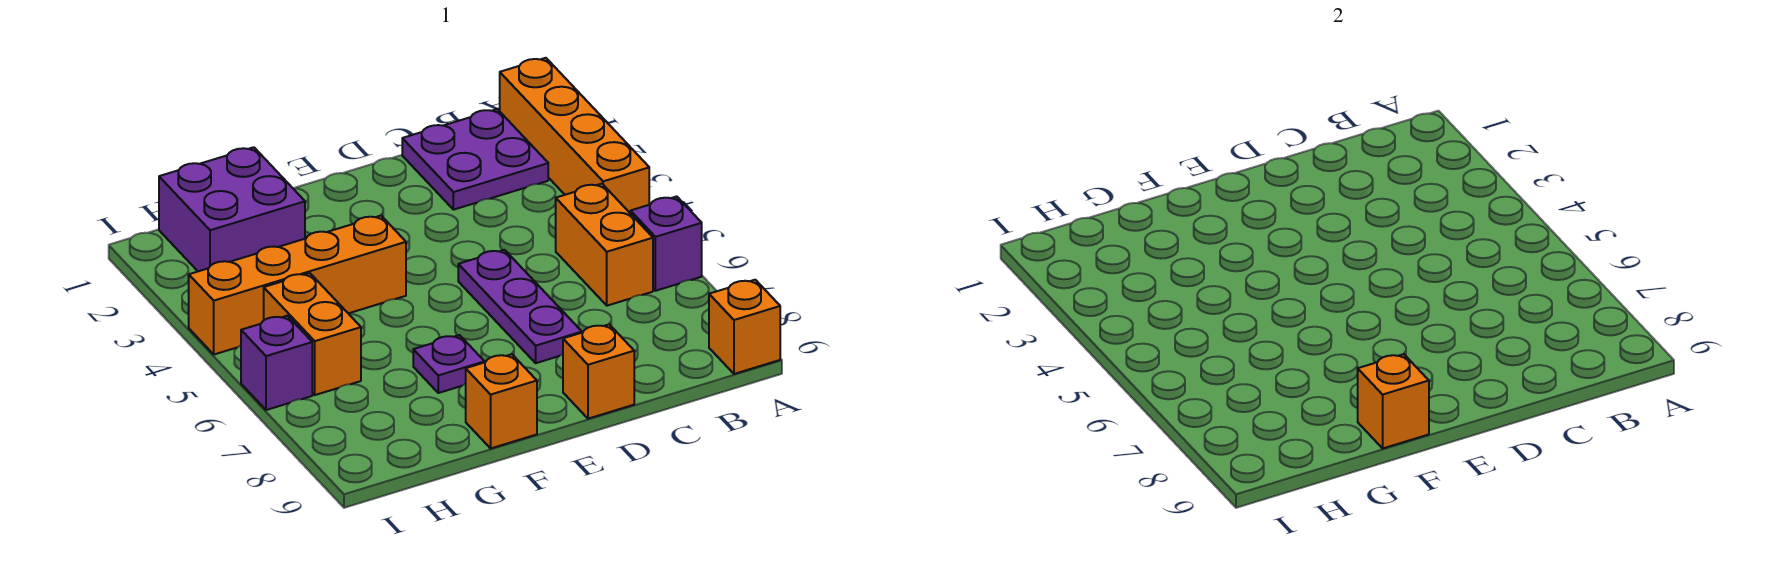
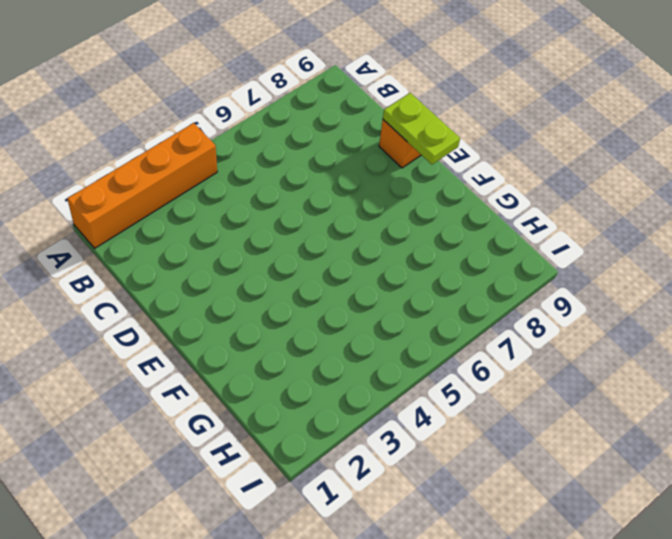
lime 1x2 plate [383,93,460,164] -> none
none -> purple 1x1 brick [631,196,702,291]
none -> orange 1x1 brick [709,280,780,374]
none -> purple 2x2 plate [402,109,548,210]

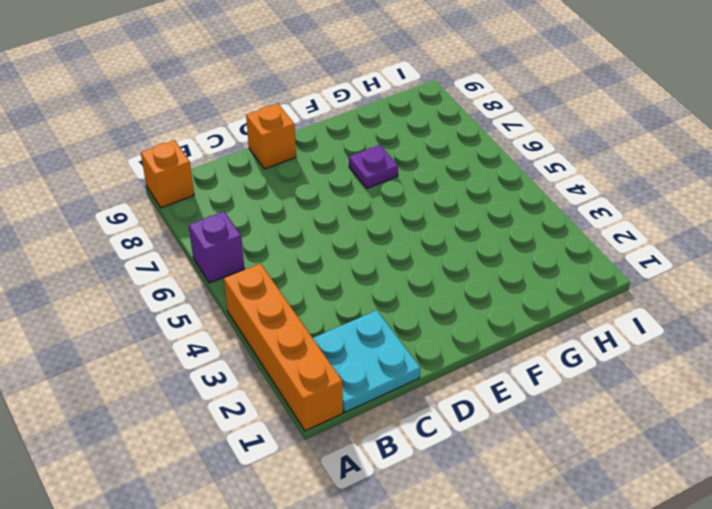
cyan 2x2 plate [313,310,420,412] -> purple 2x2 plate [402,109,548,210]
none -> orange 1x2 brick [556,184,653,306]
none -> purple 1x3 plate [458,250,582,363]
none -> orange 1x4 brick [189,216,406,354]

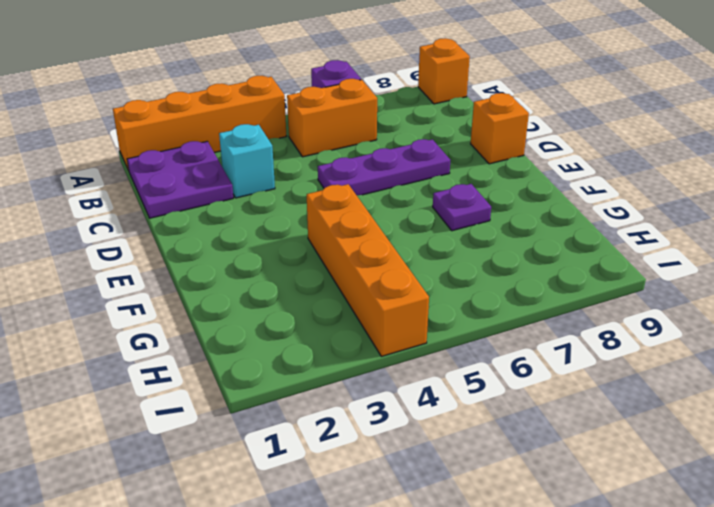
cyan 1x1 brick [219,124,275,198] -> none
none -> orange 1x1 brick [466,354,537,448]
none -> purple 2x2 brick [159,147,305,271]
none -> orange 1x2 brick [264,273,361,395]

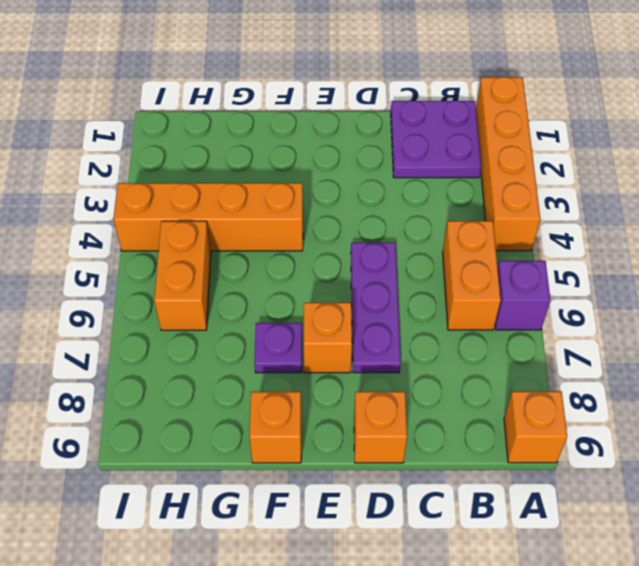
orange 1x1 brick [304,303,352,373] -> orange 1x1 brick moved to [1358,354,1429,448]
none -> purple 2x2 brick [159,147,305,271]
none -> purple 1x1 brick [241,316,312,410]

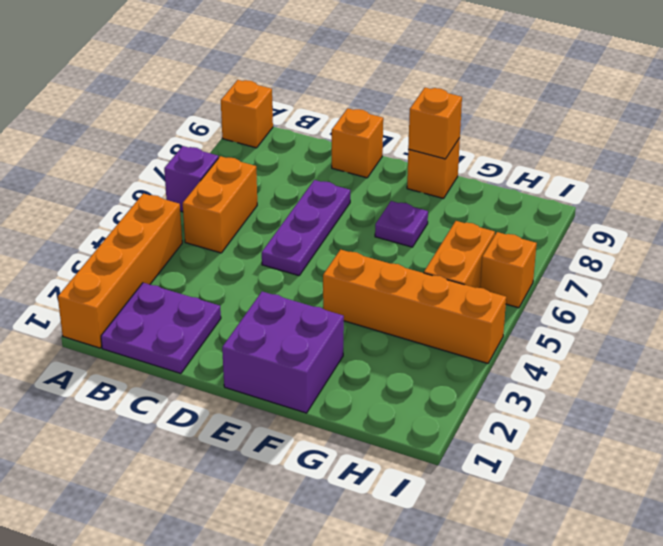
purple 2x2 brick [222,292,344,413] -> purple 2x2 brick moved to [159,147,305,271]
orange 1x1 brick [480,232,537,308] -> purple 1x1 brick [241,316,312,410]

